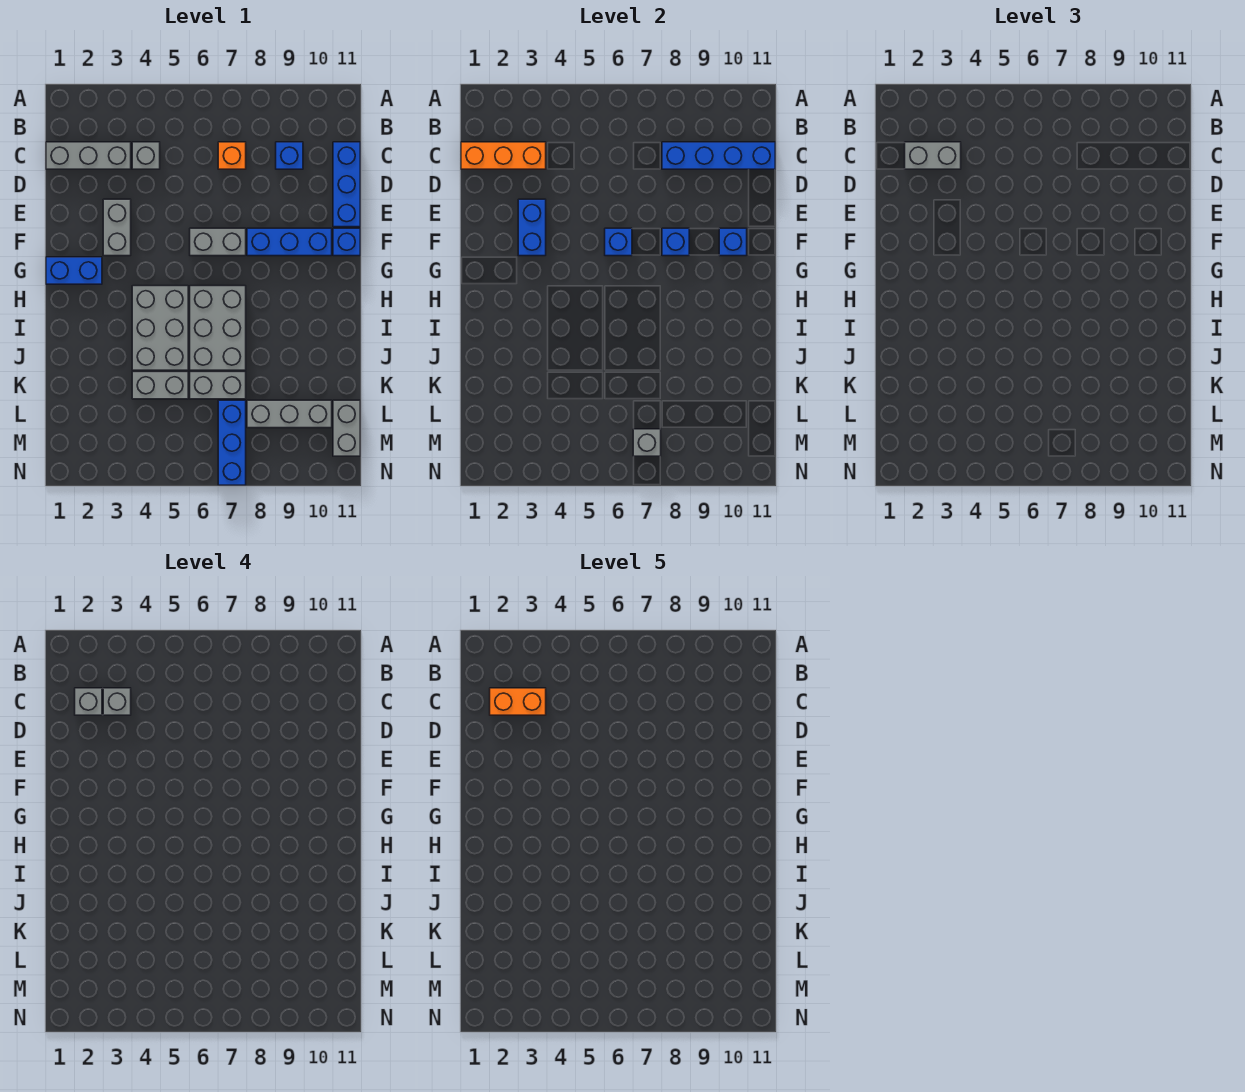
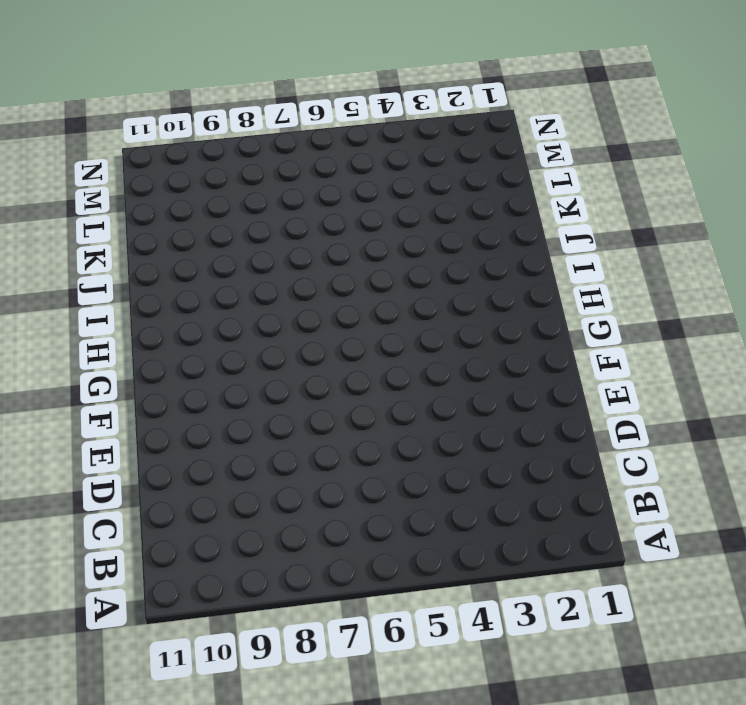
none -> grey 1x3 brick [46,142,131,169]
none -> grey 1x1 brick [132,142,160,169]
none -> orange 1x1 brick [218,142,246,169]

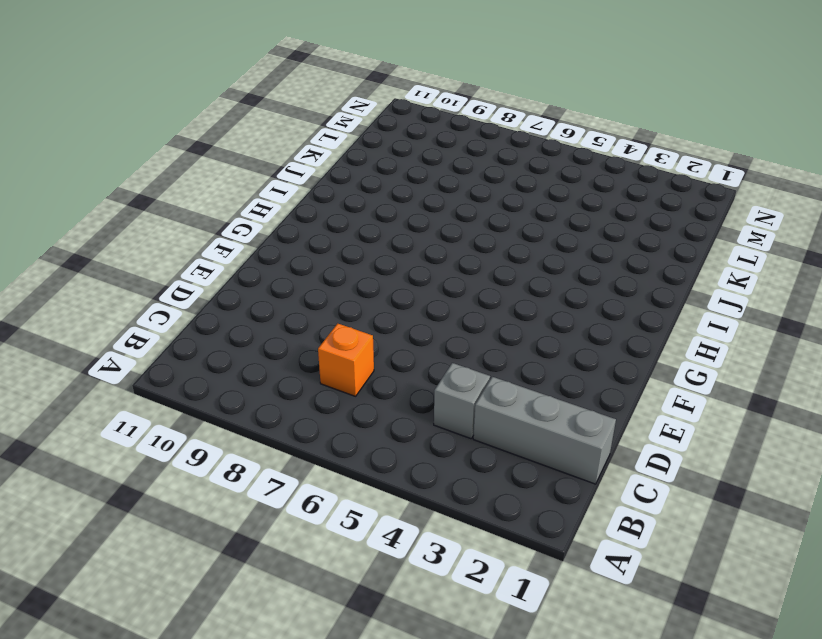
none -> blue 1x1 brick [276,142,303,169]
none -> blue 1x3 brick [333,142,360,227]
none -> grey 1x2 brick [103,199,131,256]

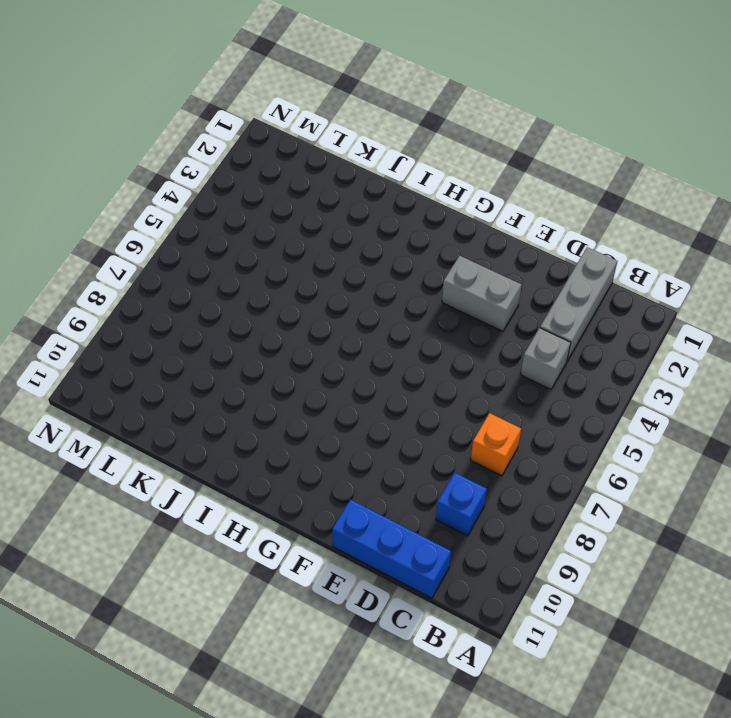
none -> grey 1x2 brick [190,228,246,256]
none -> blue 1x3 brick [247,228,332,256]
none -> blue 1x1 brick [333,228,360,256]

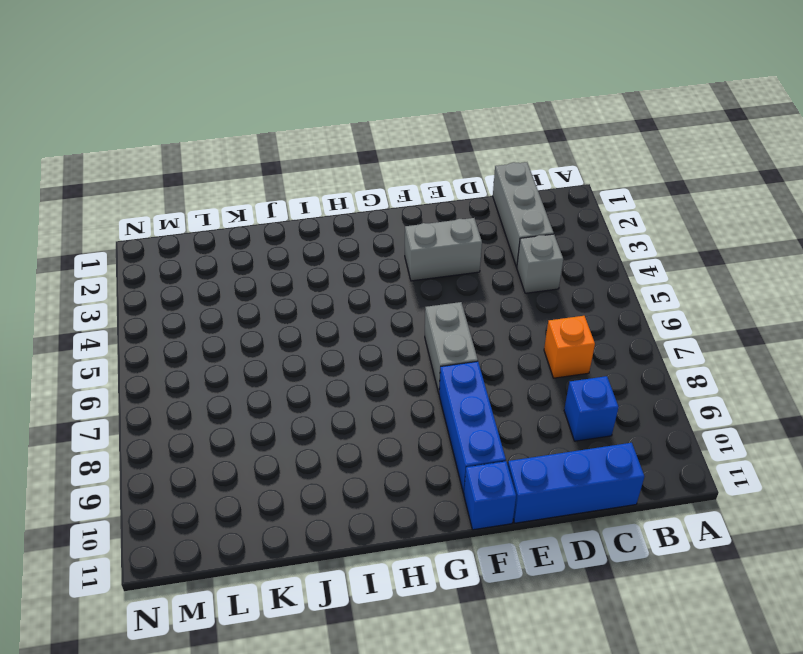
none -> blue 1x2 brick [46,257,102,284]
none -> grey 2x3 brick [132,286,188,370]
none -> grey 2x3 brick [190,286,246,370]

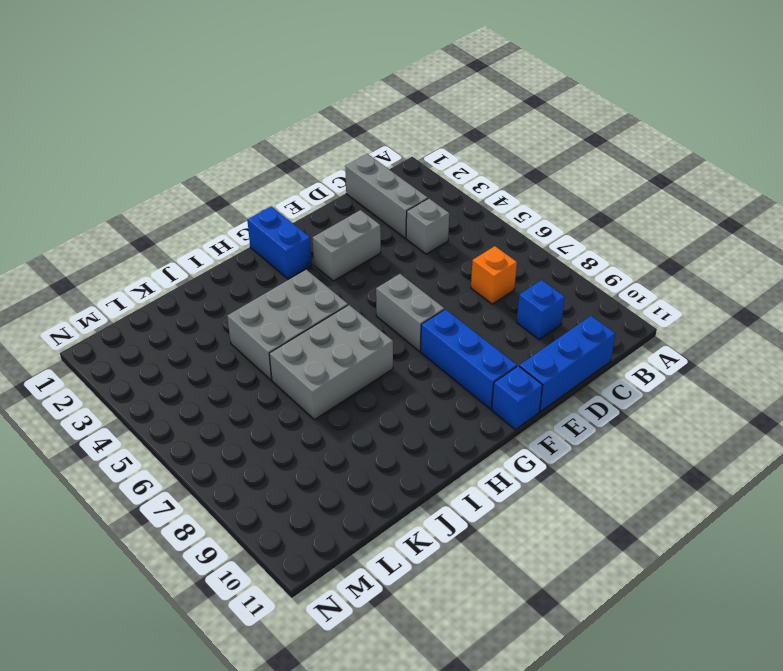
none -> grey 1x2 brick [132,372,188,399]
none -> grey 1x2 brick [190,372,246,399]
none -> blue 1x3 brick [218,400,246,485]

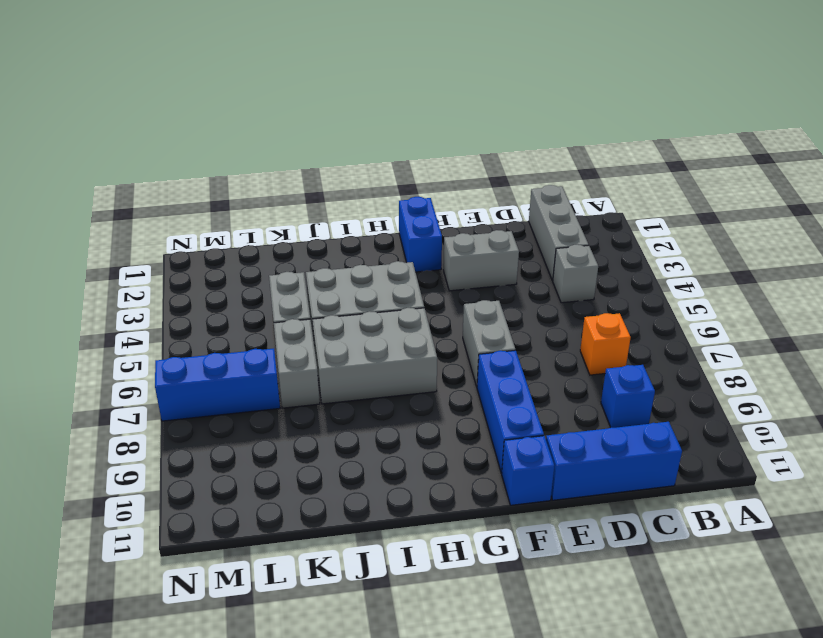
none -> grey 1x3 brick [247,400,332,428]
none -> grey 1x2 brick [333,400,360,456]
none -> orange 1x3 brick [461,142,546,169]

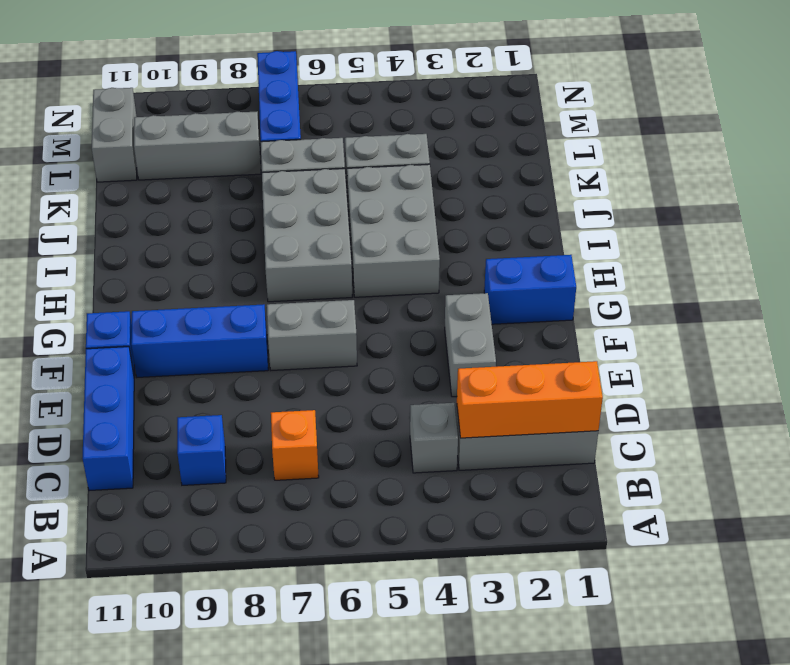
none -> blue 1x4 brick [662,142,775,169]
none -> blue 1x2 brick [518,199,546,256]
none -> blue 1x1 brick [605,228,632,256]

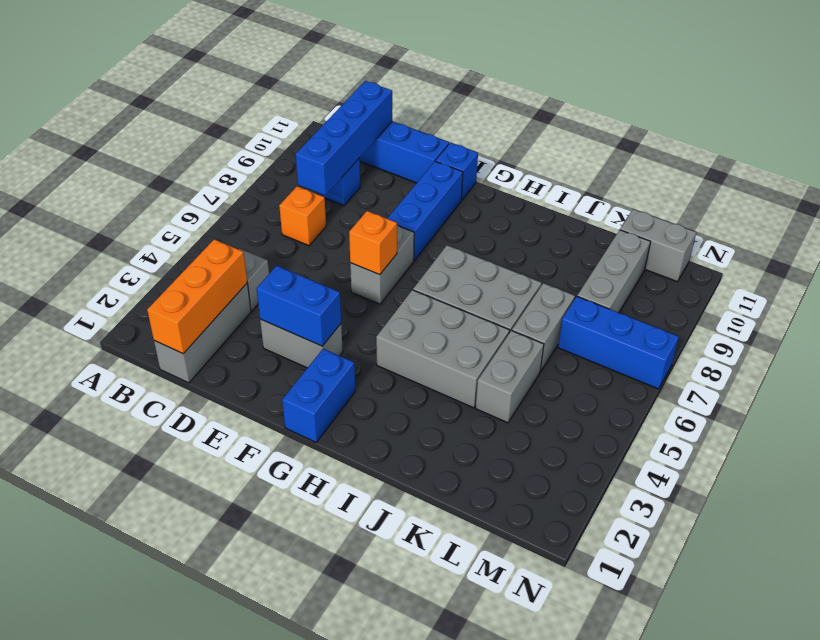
orange 1x1 brick [349,211,397,275] -> blue 1x1 brick [605,228,632,256]
none -> blue 1x1 brick [662,228,689,256]
none -> blue 1x1 brick [719,228,747,256]
none -> grey 1x1 brick [633,429,661,456]

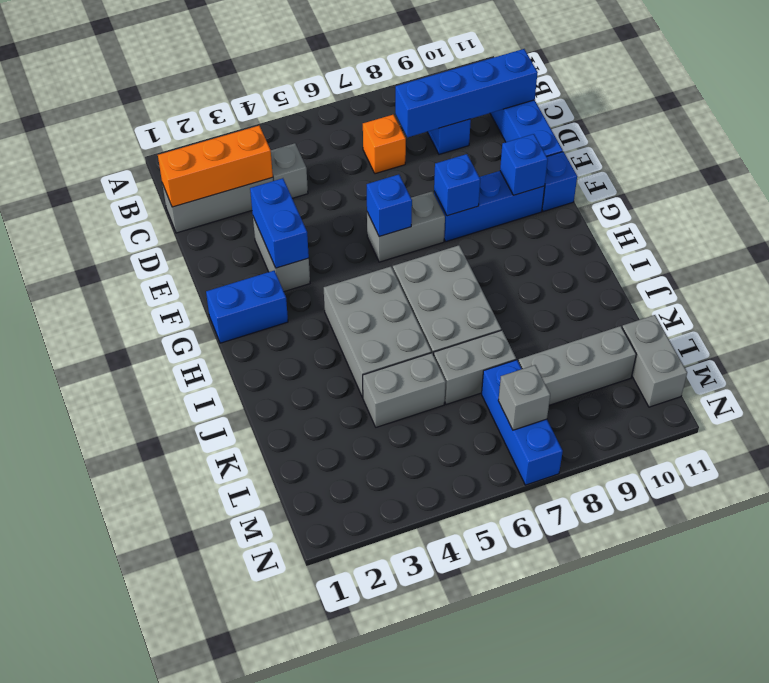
none -> grey 1x2 brick [905,142,961,169]
none -> grey 1x1 brick [75,688,102,715]
none -> grey 1x1 brick [103,688,131,715]

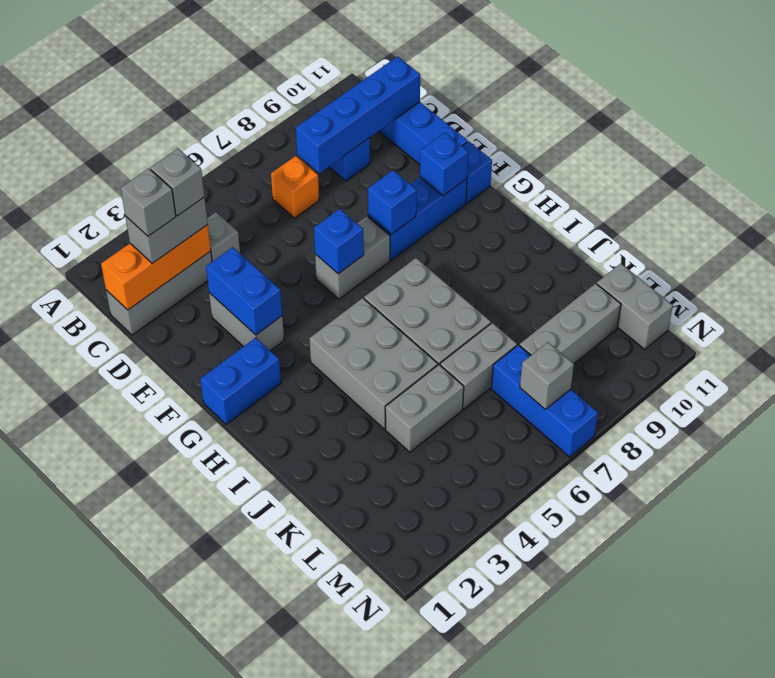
none -> orange 1x2 brick [490,688,546,715]

